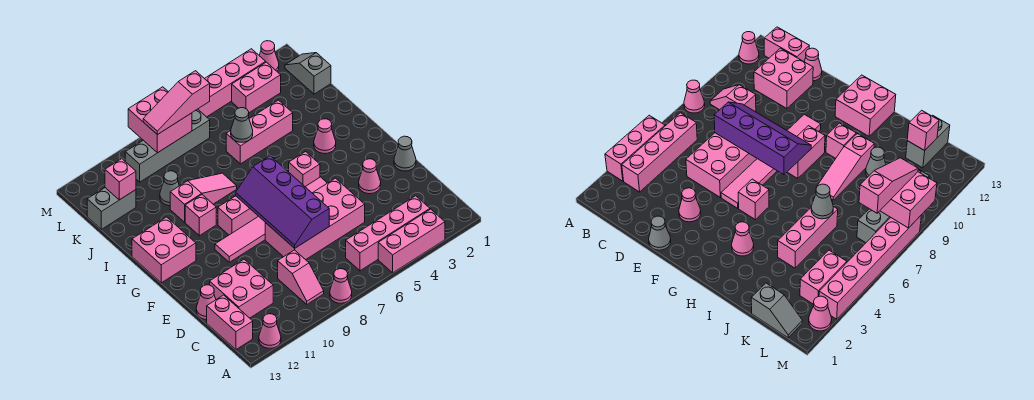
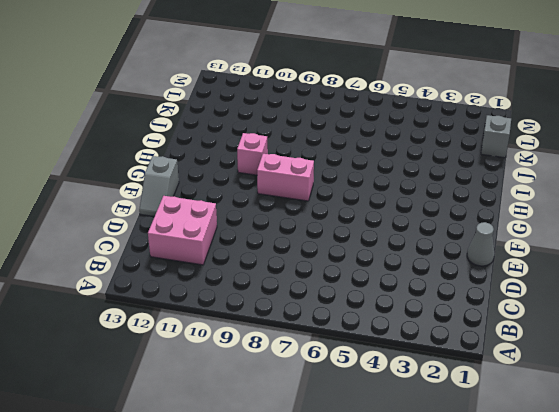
grey 1x2 slope [139,156,179,217] -> none
none -> pink 1x3 brick [378,209,445,273]
none -> pink 1x1 cone [330,269,352,303]
none -> pink 1x1 cone [259,314,281,348]
none -> pink 1x4 brick [346,196,430,271]

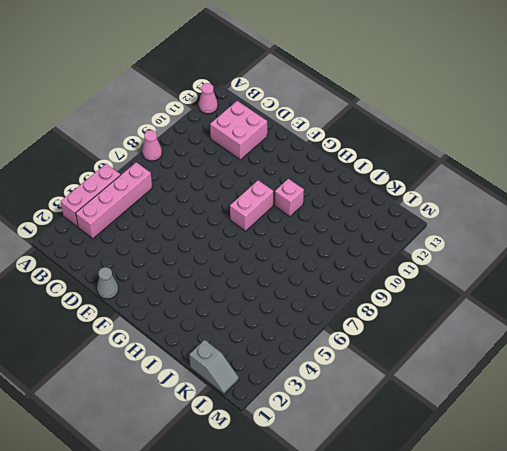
none -> pink 1x2 slope [278,250,324,304]
none -> pink 1x2 brick [207,295,253,349]
none -> pink 2x4 brick [265,178,365,260]
none -> pink 1x1 cone [196,285,216,320]

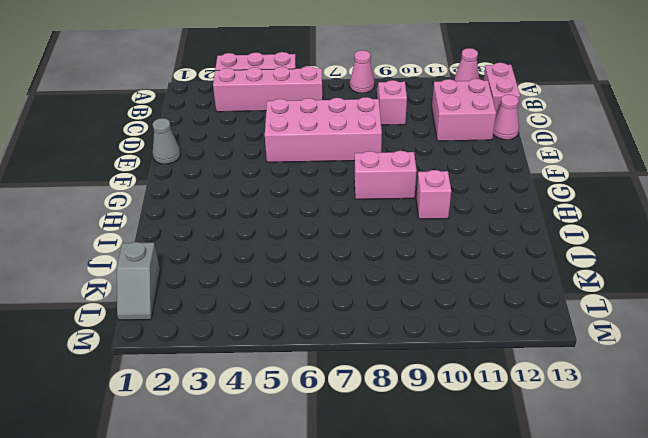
none -> pink 1x1 cone [359,159,381,194]
none -> pink 1x6 tile [215,177,327,262]
none -> pink 1x1 brick [289,152,320,186]
none -> pink 2x2 brick [132,217,196,283]

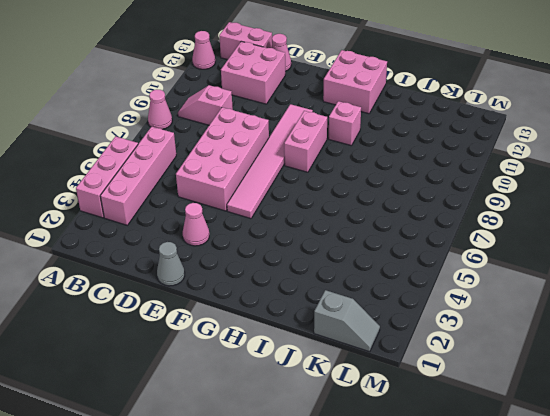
none -> pink 1x1 brick [289,152,320,186]
none -> pink 1x1 cone [314,119,336,154]
none -> pink 1x3 slope [170,173,237,222]
none -> pink 1x3 brick [226,100,293,164]

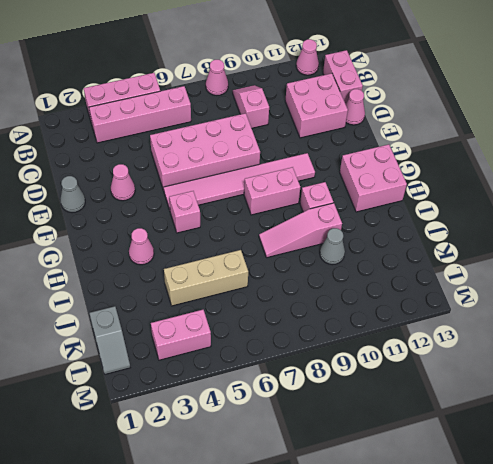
tan 1x3 brick [164,250,248,306] -> pink 1x3 brick [226,100,293,164]
none -> grey 1x2 brick [87,188,136,229]
none -> grey 1x4 brick [125,109,210,182]
none -> pink 1x1 cone [259,41,279,71]
none -> pink 1x6 brick [198,49,266,117]

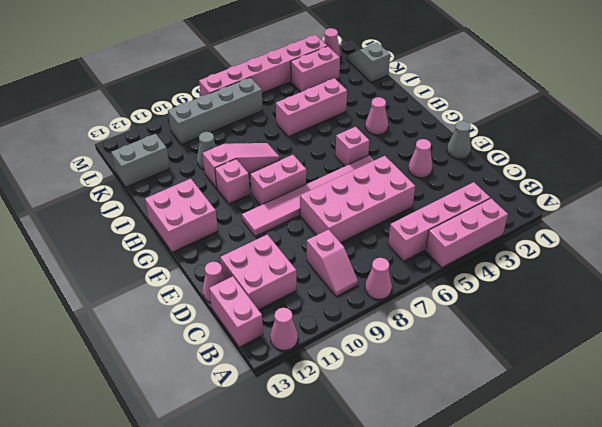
none -> purple 2x4 slope [236,156,329,248]
none -> grey 1x1 cone [231,108,253,142]
none -> pink 1x1 brick [105,159,136,200]
none -> pink 2x2 brick [128,87,192,153]

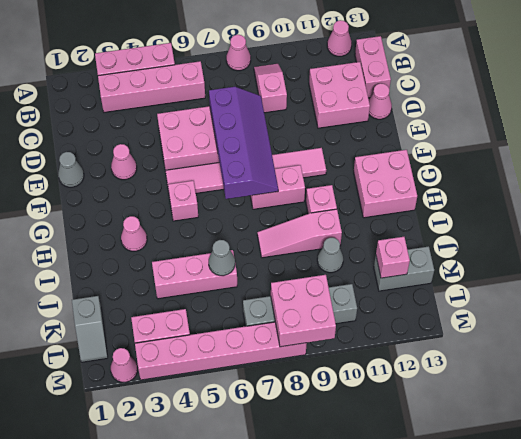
none -> pink 1x3 slope [143,71,210,135]

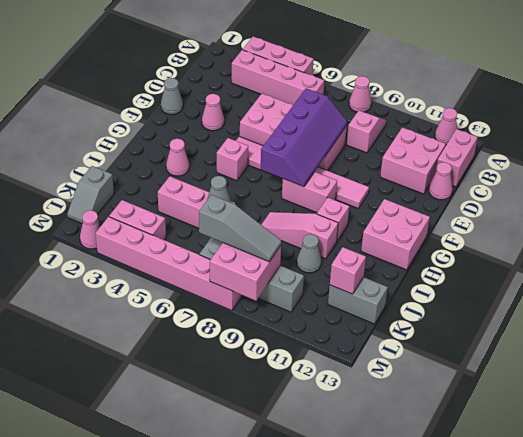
grey 1x3 slope [199,195,281,262] -> pink 1x3 slope [143,71,210,135]

